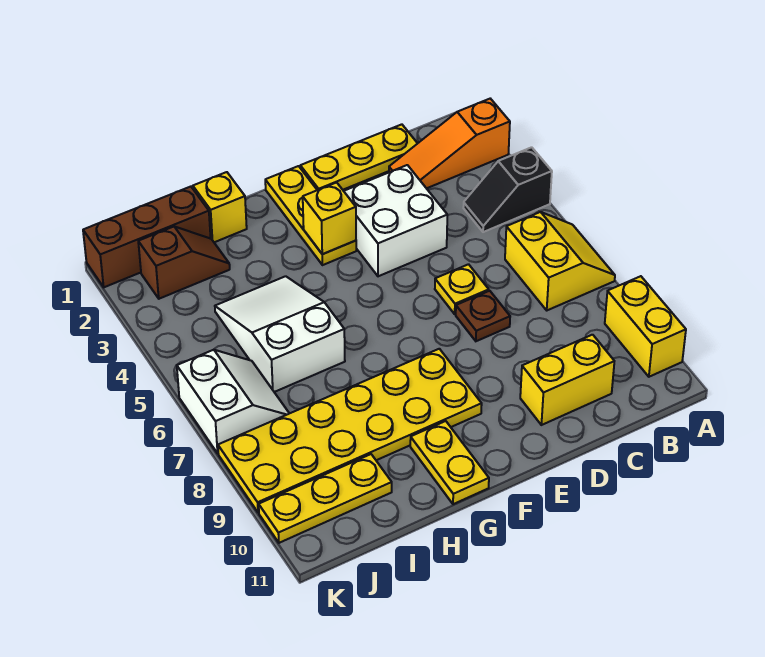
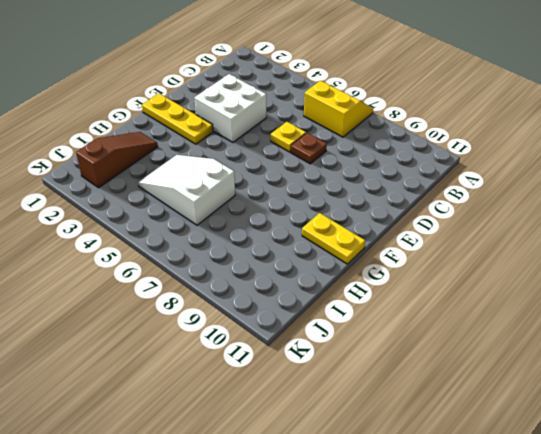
brown 1x3 slope [76,132,158,188] -> brown 1x2 slope [138,227,230,299]
none -> orange 1x3 slope [389,99,510,188]
none -> black 1x2 slope [463,147,552,232]
none -> yellow 1x2 brick [605,276,686,377]

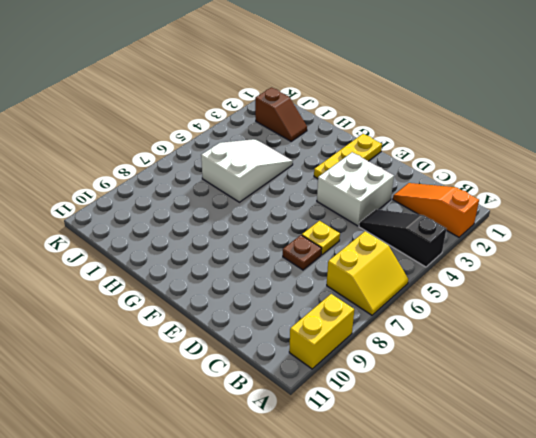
black 1x3 slope [359,209,446,267] -> black 1x2 slope [463,147,552,232]
none -> yellow 1x3 plate [300,124,418,190]
none -> yellow 1x2 brick [520,335,614,425]
none -> yellow 2x6 plate [218,349,482,513]

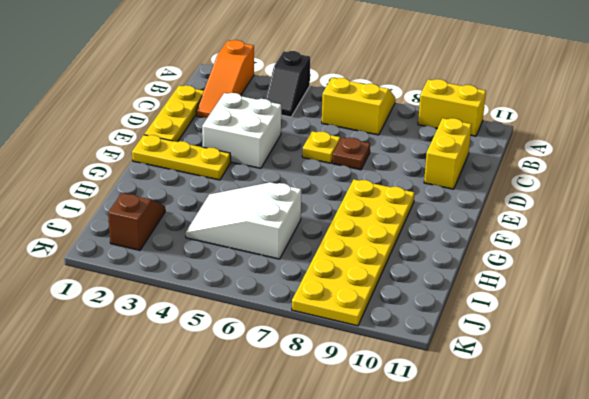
none -> yellow 1x2 plate [410,421,489,504]
none -> yellow 1x1 brick [193,172,247,242]
none -> brown 1x3 brick [83,187,211,287]

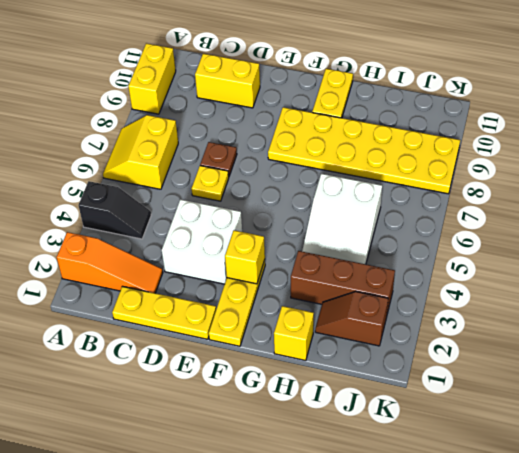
brown 1x3 brick [291,251,395,317] -> brown 1x3 brick moved to [83,187,211,287]
none -> yellow 1x3 plate [259,454,392,543]
none -> white 2x2 slope [177,350,289,453]

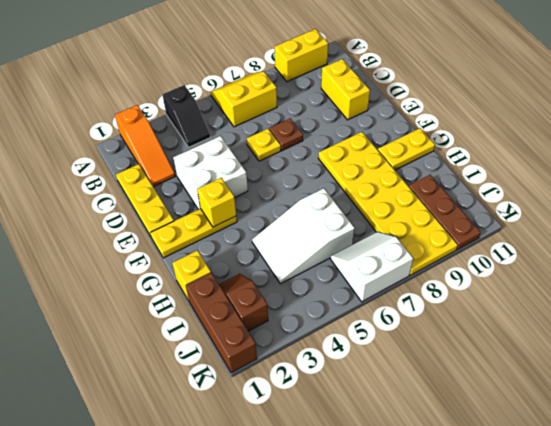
brown 1x3 plate [409,175,481,250] -> yellow 1x3 plate [259,454,392,543]

